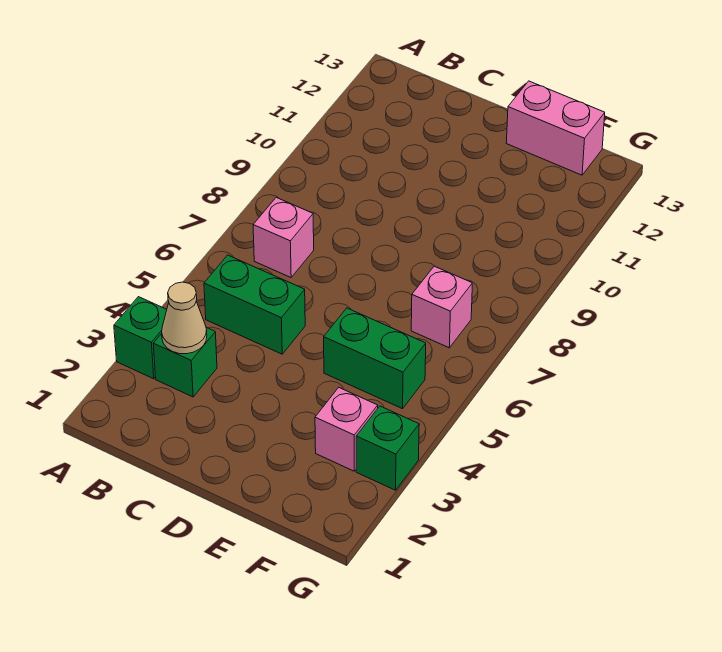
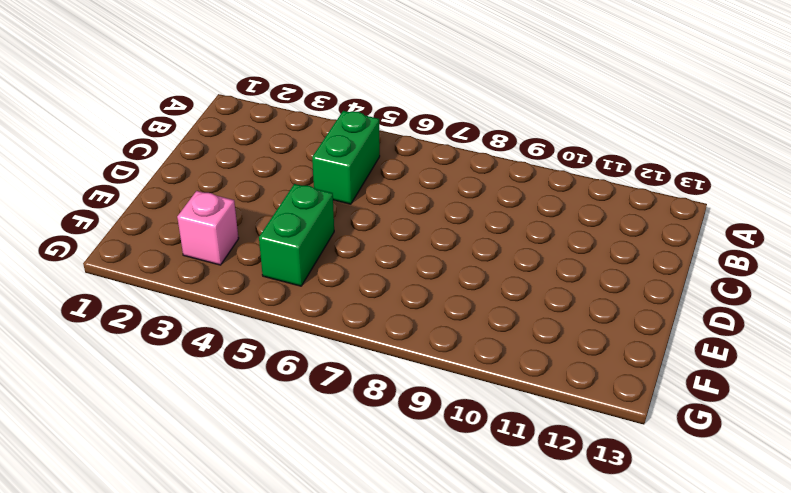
none -> green 1x1 brick [114,297,167,379]
none -> green 1x1 brick [153,327,217,397]

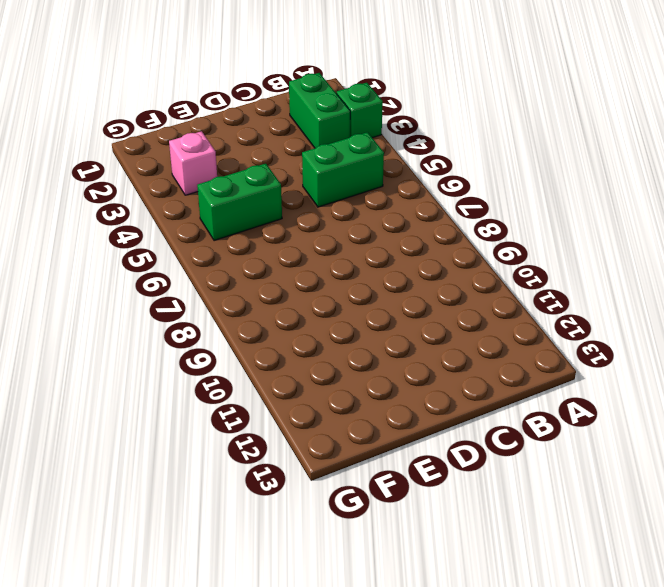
green 1x2 brick [289,73,350,148] -> green 1x1 brick [153,327,217,397]
none -> pink 1x1 brick [253,197,314,277]
none -> pink 1x2 brick [506,81,605,175]

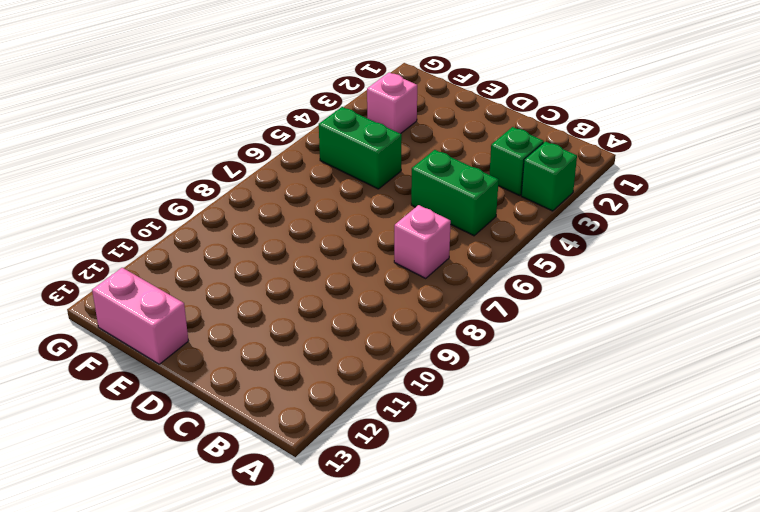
none -> pink 1x1 brick [411,266,472,348]
none -> green 1x1 brick [356,406,419,490]

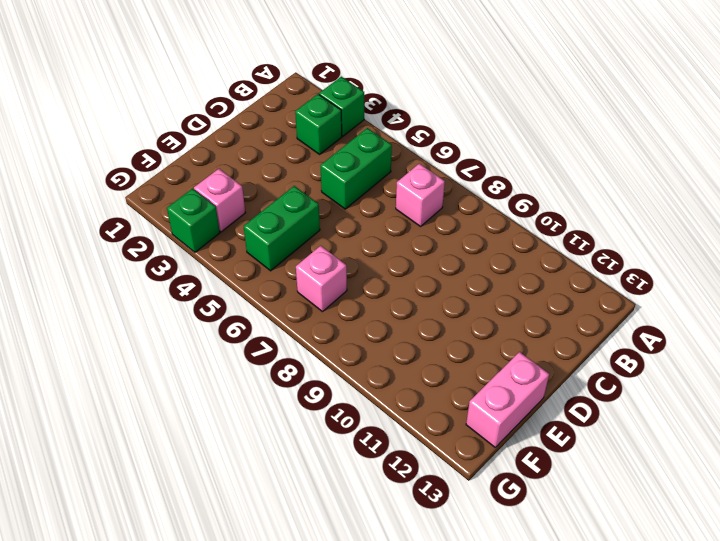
none -> tan 1x1 cone [162,282,207,354]

